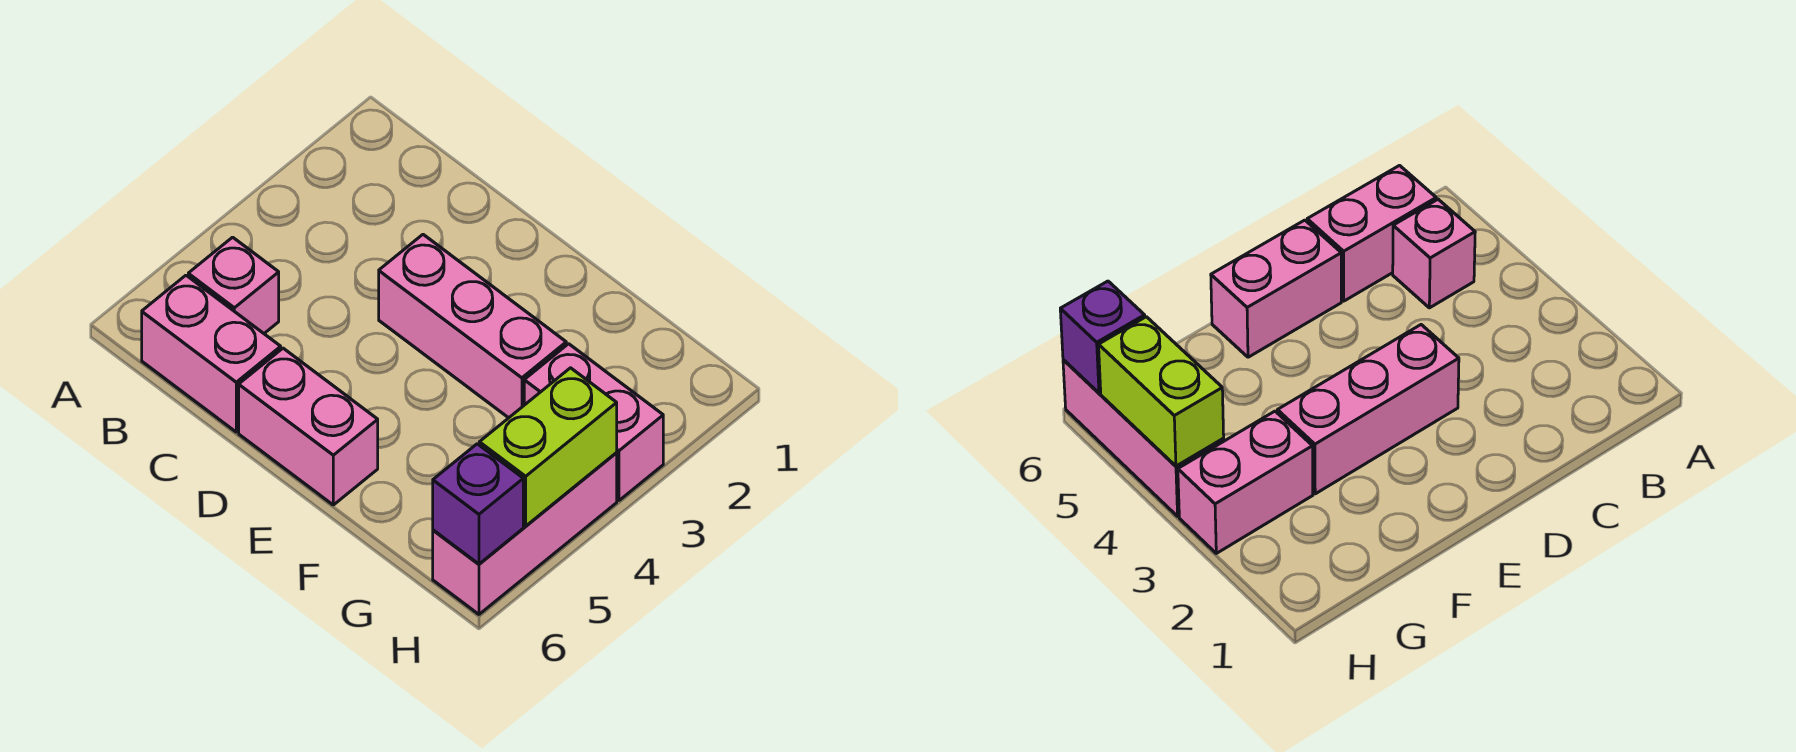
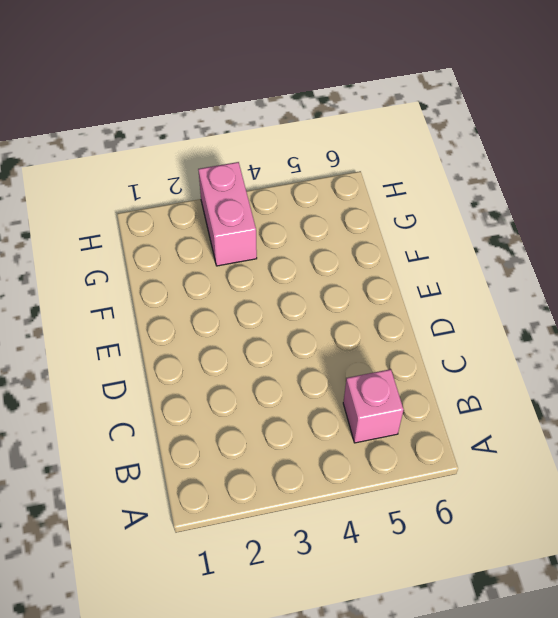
none -> pink 1x2 brick [142,275,281,432]
none -> pink 1x3 brick [379,235,566,418]

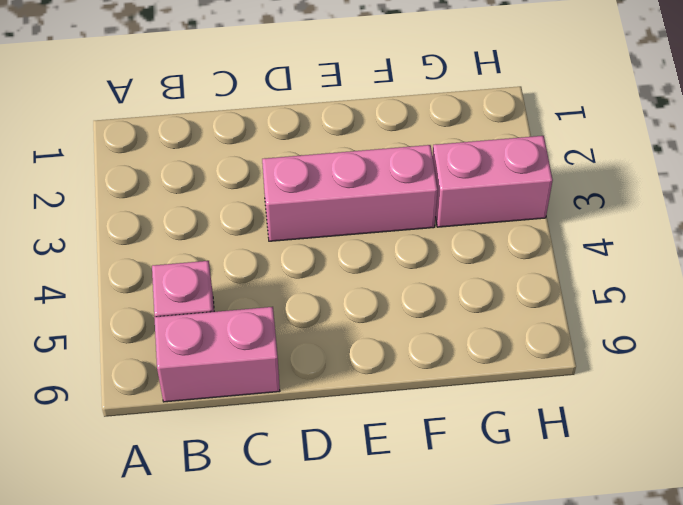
none -> pink 1x2 brick [239,348,378,505]
none -> pink 1x3 brick [433,453,617,614]

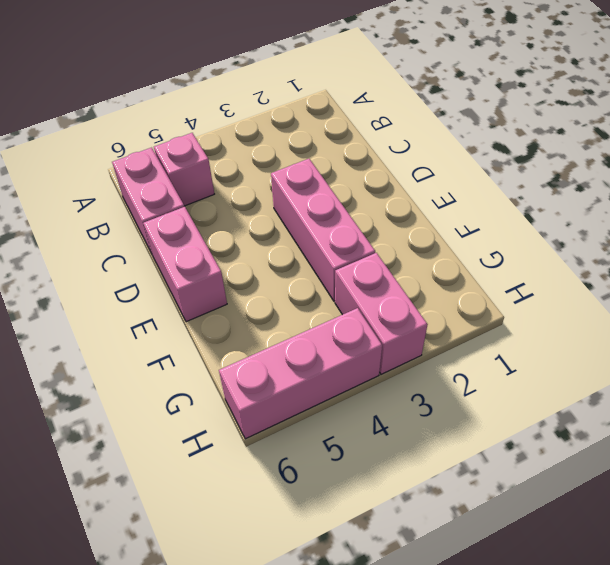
none -> lime 1x2 brick [479,368,617,526]
none -> purple 1x1 brick [433,444,523,564]

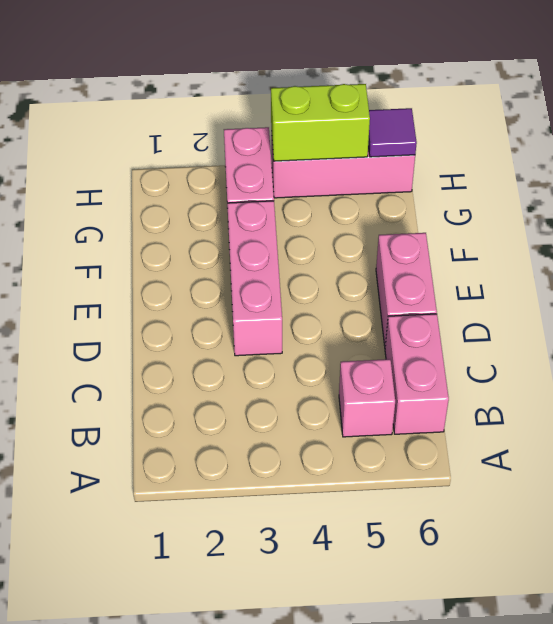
purple 1x1 tile [368,108,417,157] -> purple 1x1 brick [433,444,523,564]

